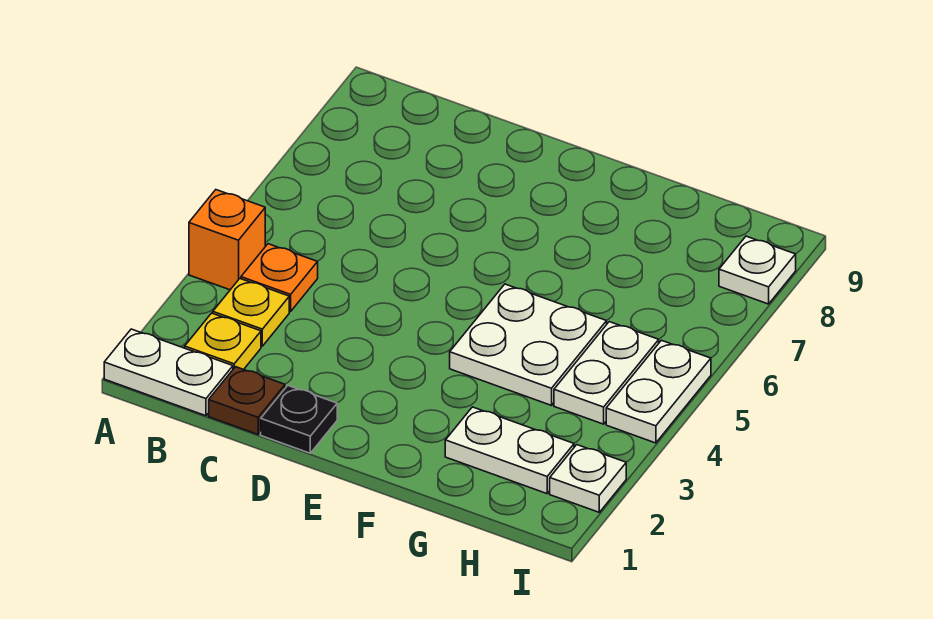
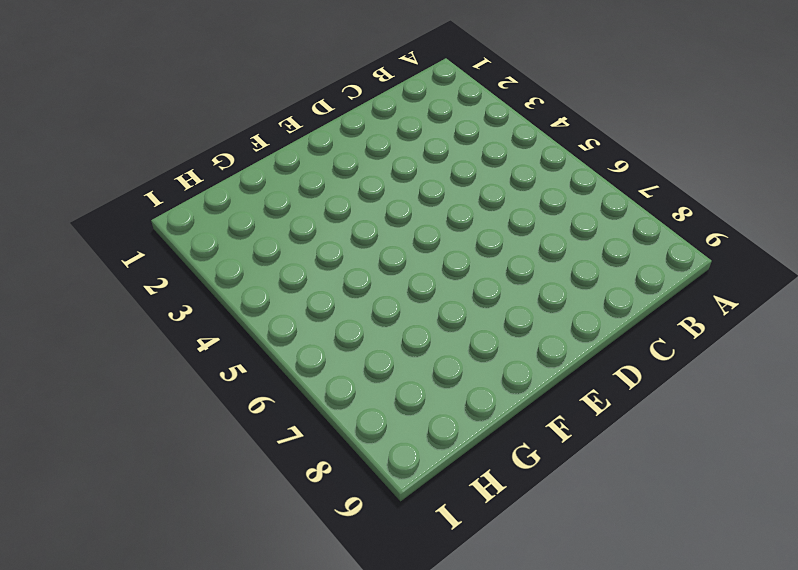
none -> white 1x2 plate [104,329,233,416]
none -> orange 1x1 brick [189,190,265,290]
none -> yellow 1x1 plate [185,313,261,369]

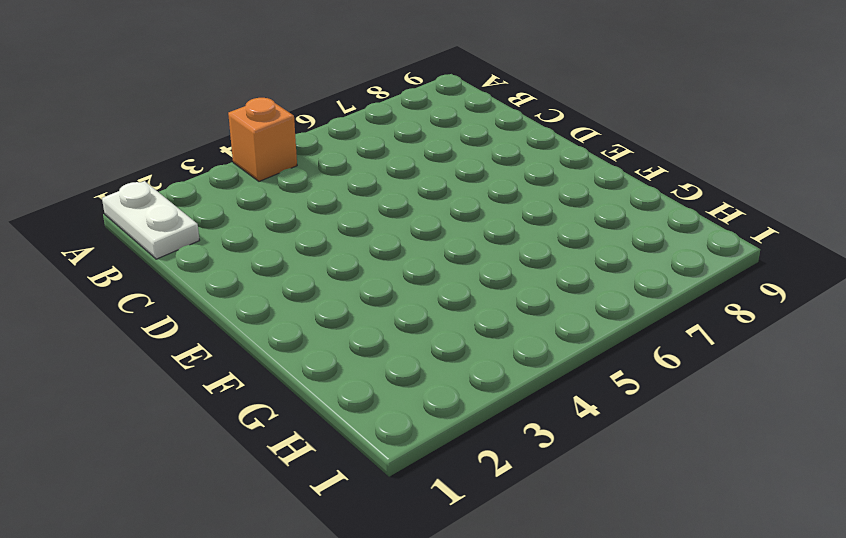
none -> yellow 1x1 plate [185,313,261,369]
none -> yellow 1x1 plate [213,279,289,346]
none -> orange 1x1 plate [241,244,318,312]

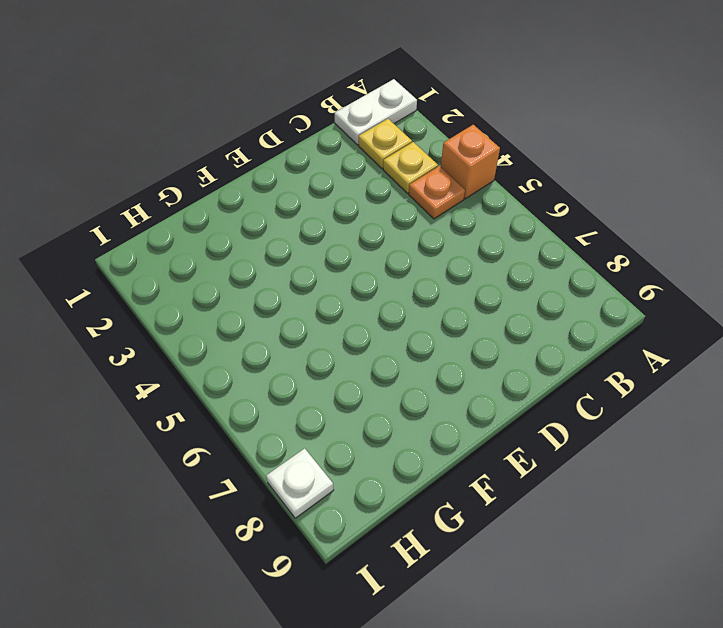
none -> brown 1x1 plate [209,367,285,434]
none -> black 1x1 plate [261,386,337,453]
none -> white 2x2 plate [450,284,607,405]

